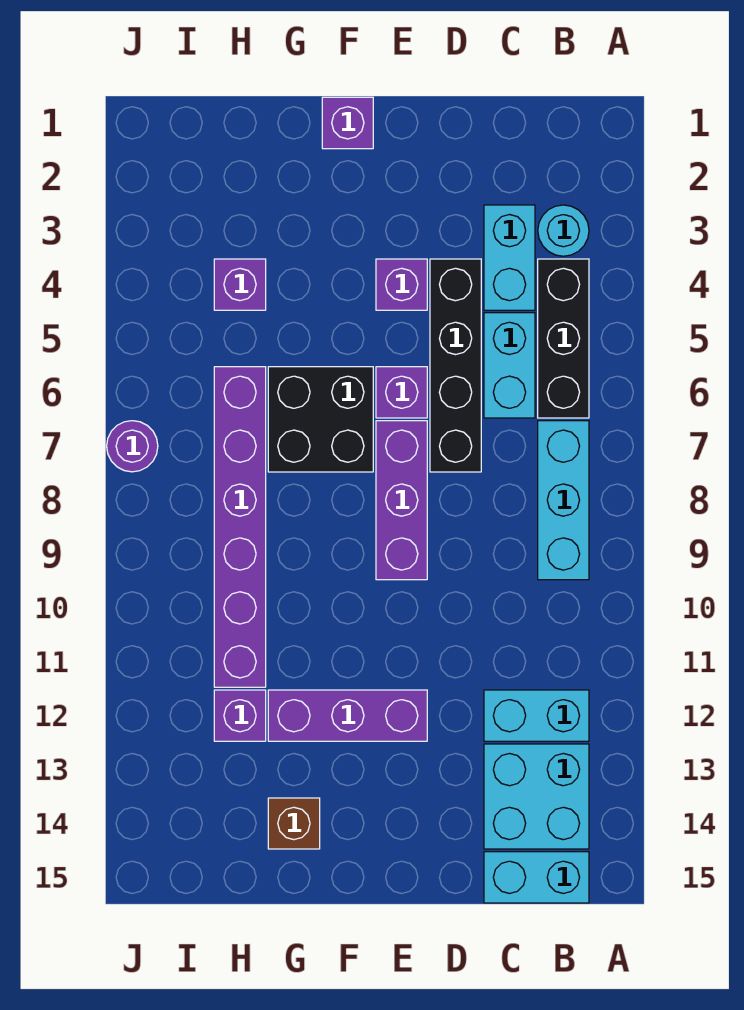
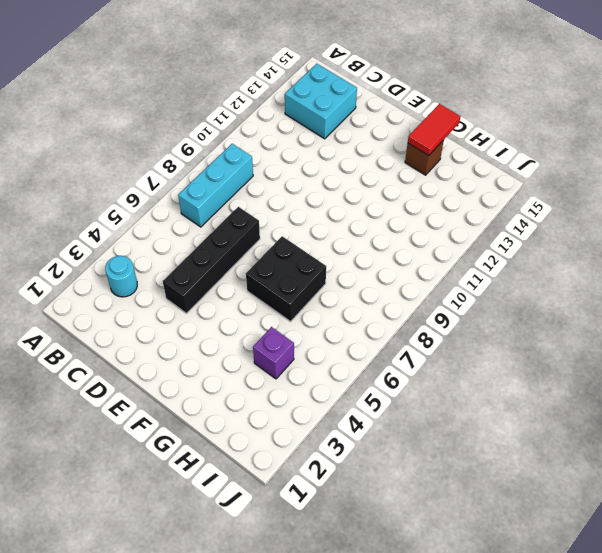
red 1x2 tile [408,104,460,156] -> none
none -> black 1x3 brick [538,259,589,418]
none -> cyan 1x2 brick [484,690,589,741]
none -> cyan 1x2 brick [484,852,589,903]

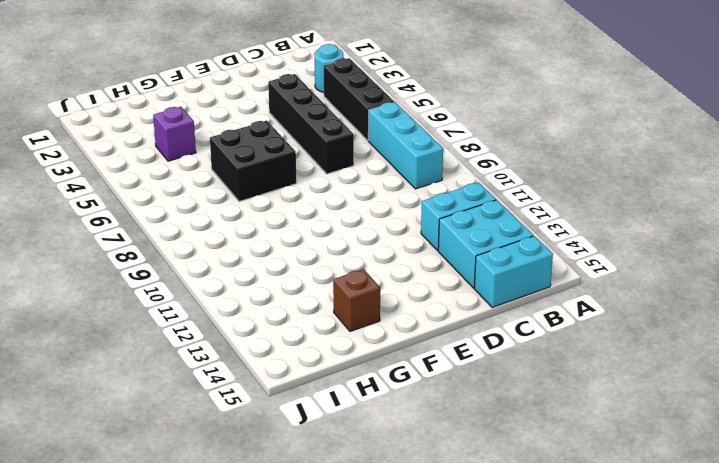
none -> cyan 1x2 brick [484,205,535,310]
none -> cyan 1x2 brick [484,313,535,418]
none -> purple 1x1 brick [376,259,427,310]

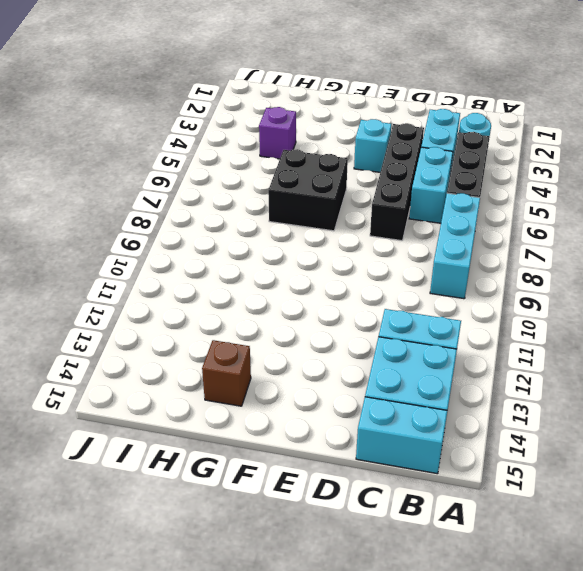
cyan 1x1 brick [354,119,391,172] -> purple 1x1 brick [376,259,427,310]
none -> purple 1x1 brick [376,367,427,418]
none -> purple 1x3 brick [376,421,427,580]
none -> purple 1x3 brick [268,690,427,741]

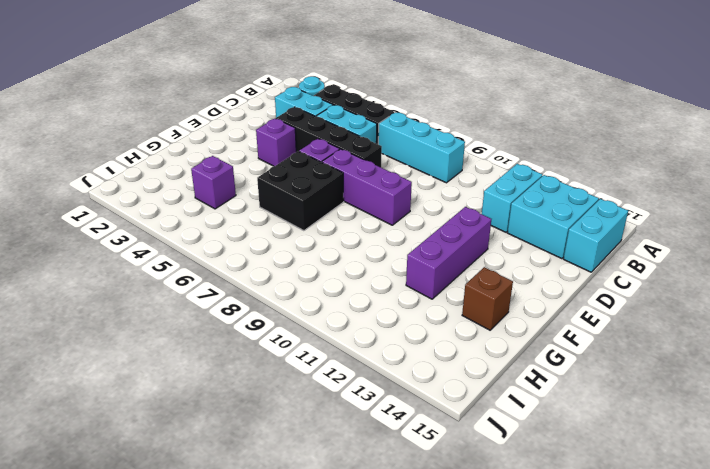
none -> purple 1x1 brick [322,97,373,149]
none -> purple 1x6 brick [214,367,266,687]
none -> purple 1x1 brick [214,690,266,741]

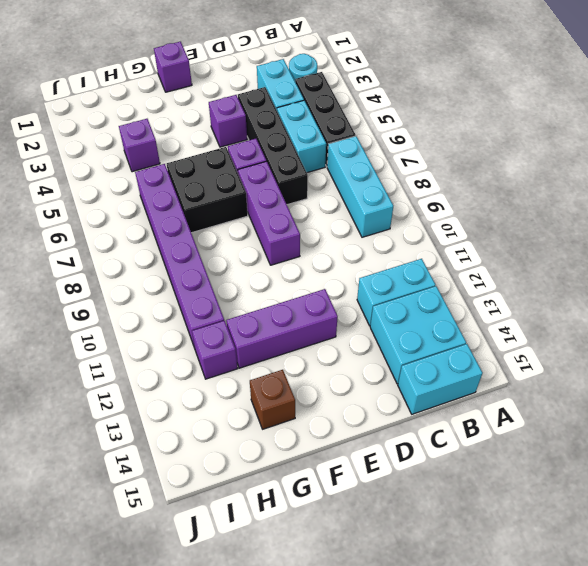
none -> purple 1x1 round brick [107,421,158,472]

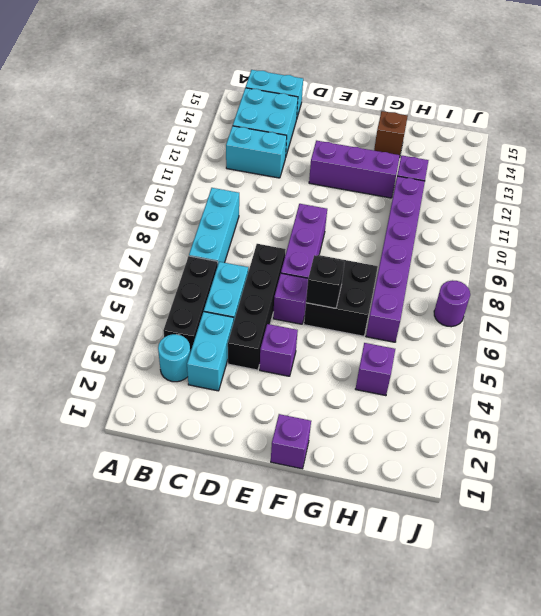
black 1x1 brick [306,255,345,308] -> none

